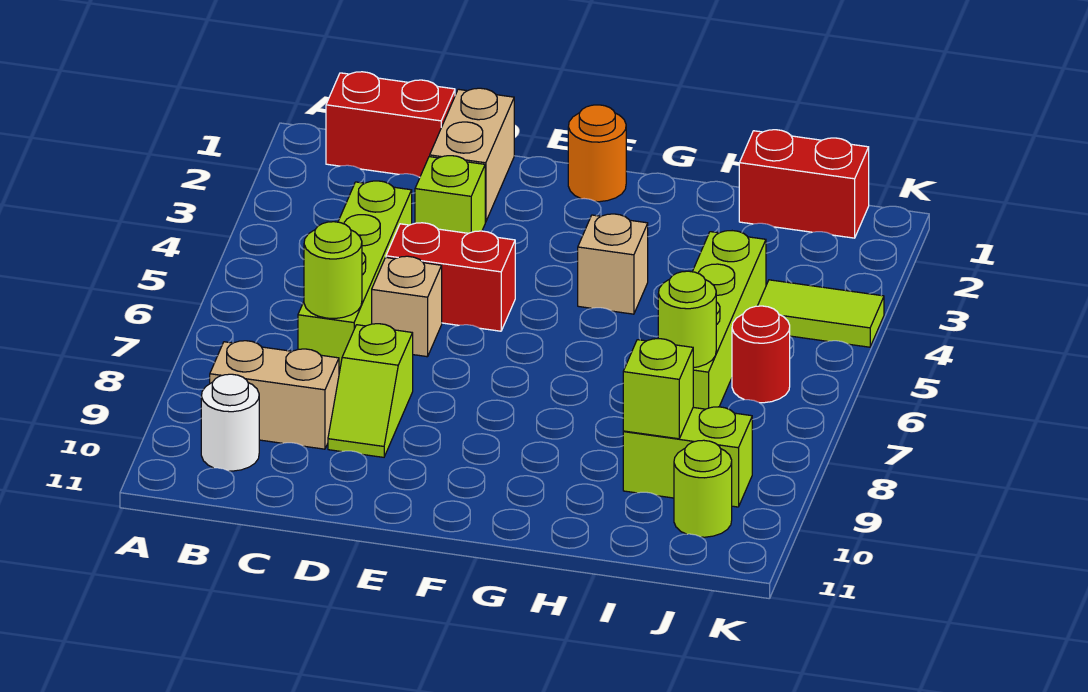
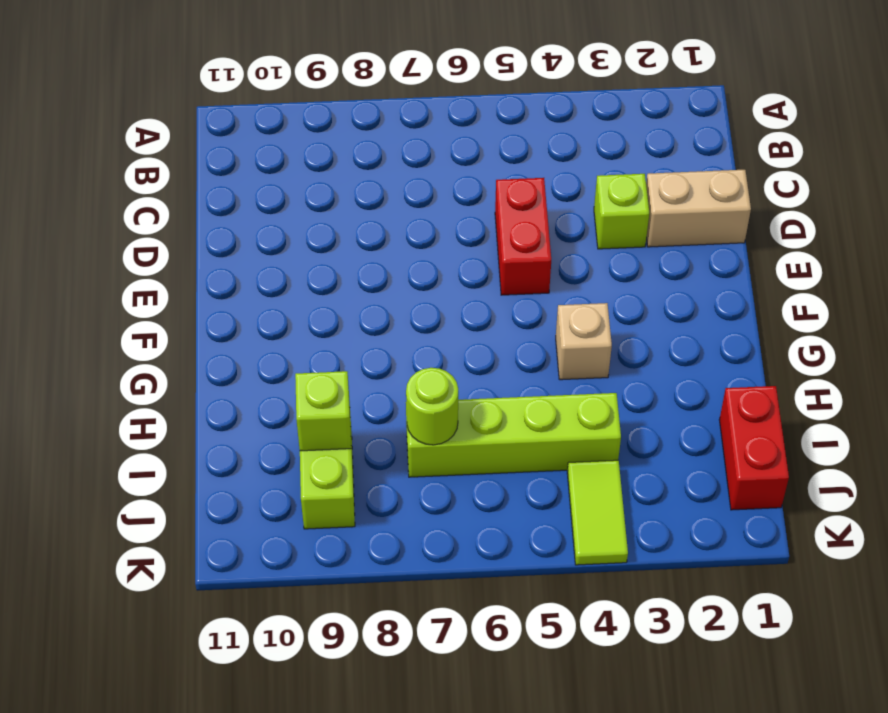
none -> red 1x2 brick [326,72,455,177]
none -> tan 1x2 brick [210,341,339,449]
none -> white 1x1 round brick [201,374,259,471]

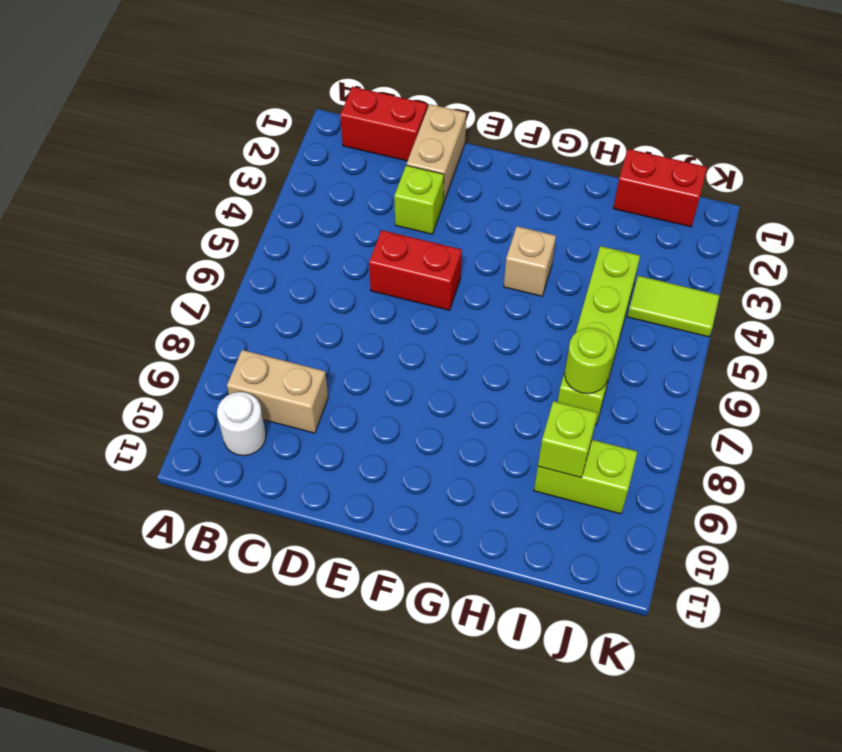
none -> lime 1x4 brick [298,181,412,373]
none -> tan 1x1 brick [372,256,442,357]
none -> lime 1x2 slope [328,324,413,457]

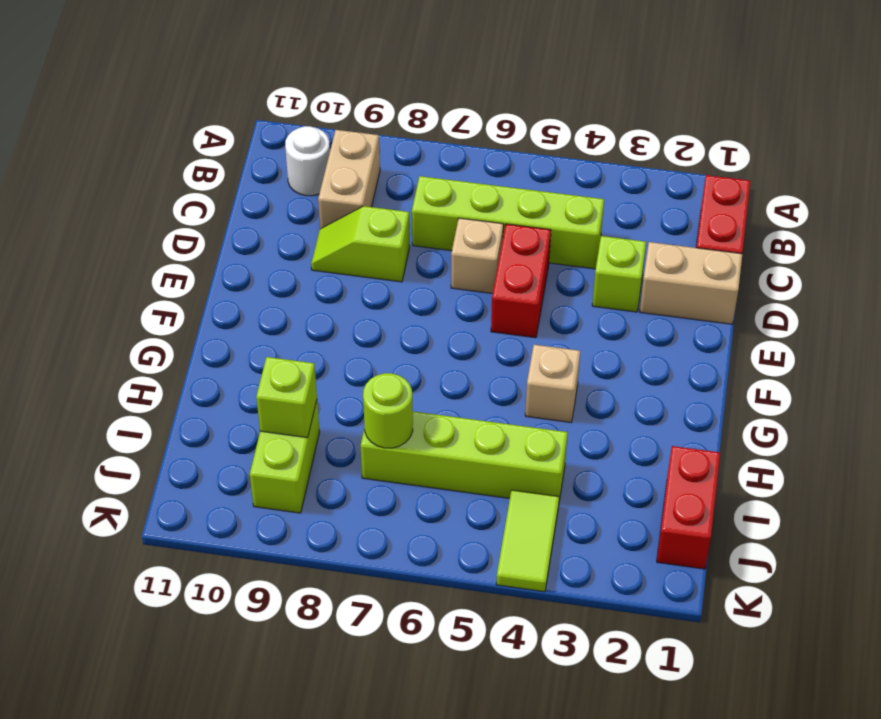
none -> orange 1x1 round brick [568,105,626,202]
none -> red 1x1 round brick [732,306,790,403]
none -> lime 1x1 round brick [674,440,732,537]

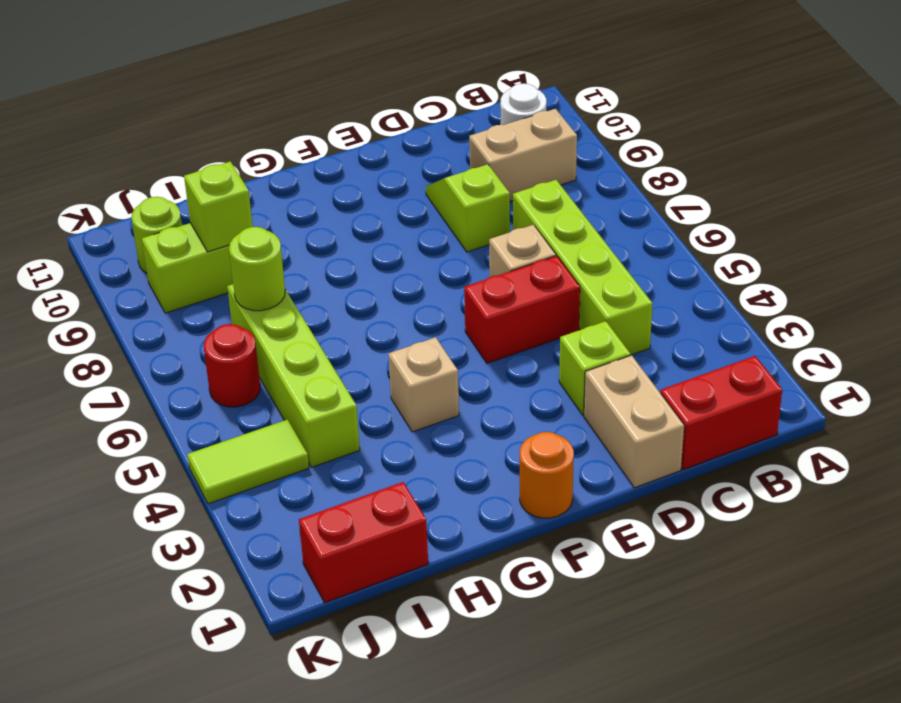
none -> lime 1x1 round brick [304,222,362,318]

